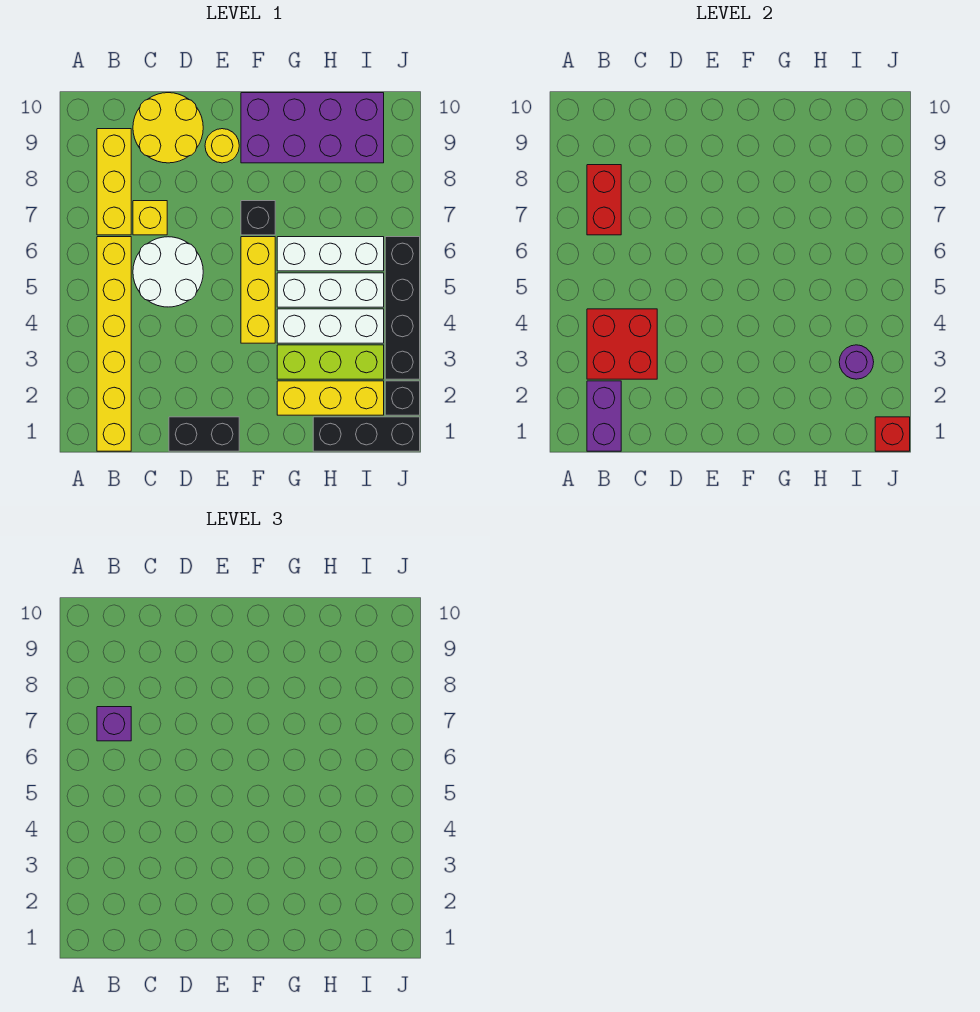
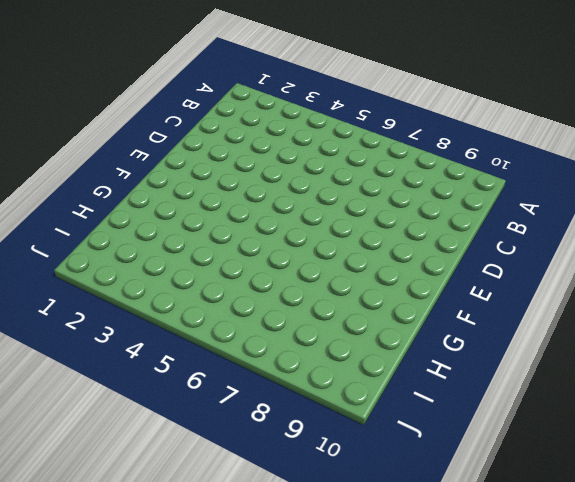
none -> yellow 1x6 brick [97,237,131,451]
none -> yellow 1x3 brick [97,129,131,235]
none -> white 2x2 round brick [133,237,203,307]

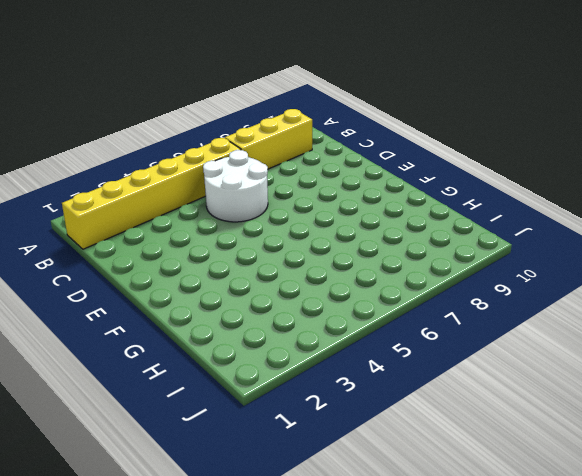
none -> yellow 1x1 brick [133,201,167,235]
none -> yellow 2x2 round brick [133,93,203,163]
none -> black 1x2 brick [169,417,239,451]

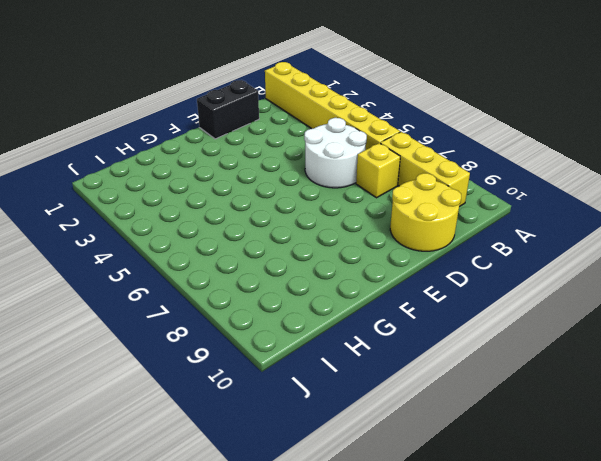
none -> yellow 1x1 round brick [205,129,239,163]
none -> yellow 1x3 brick [241,237,275,343]
none -> black 1x1 brick [241,201,275,235]

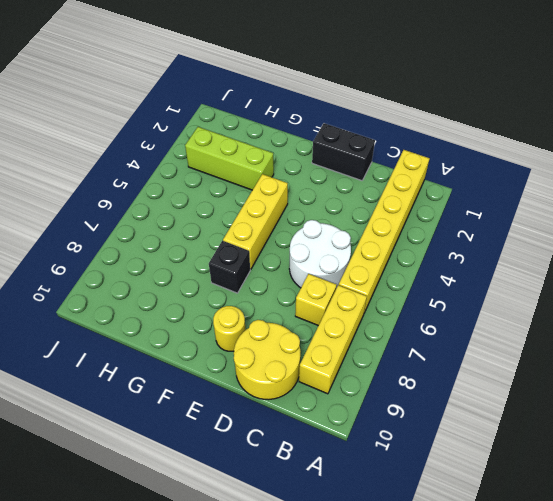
none -> purple 2x4 brick [241,93,384,163]
none -> yellow 1x3 brick [277,381,384,415]
none -> white 1x3 brick [277,309,384,343]

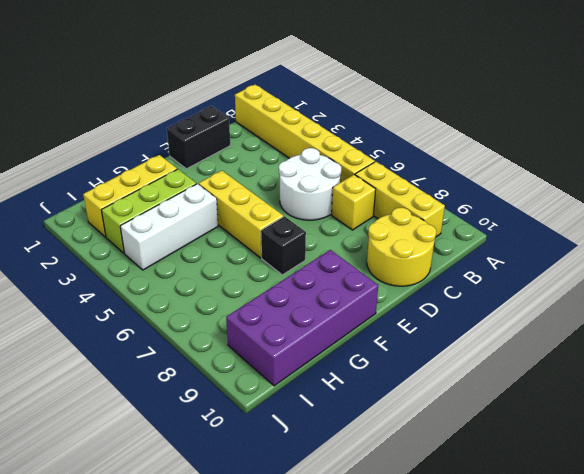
none -> yellow 1x1 round brick [205,129,239,163]
none -> white 1x3 brick [277,273,384,307]
none -> white 1x3 brick [277,237,384,271]

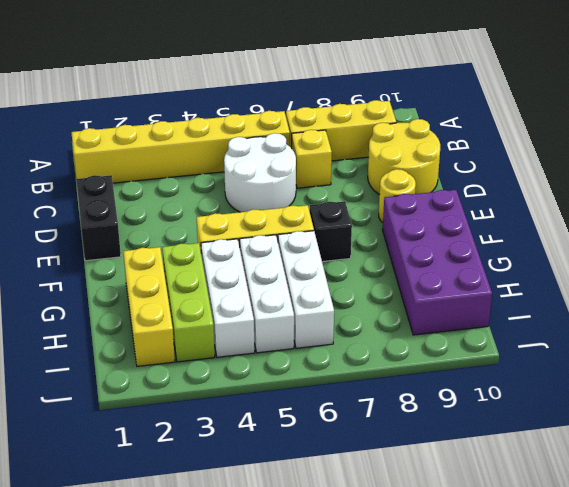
none -> black 1x3 brick [313,417,420,451]
none -> black 1x1 brick [385,381,420,415]
none -> black 1x4 brick [385,237,420,379]

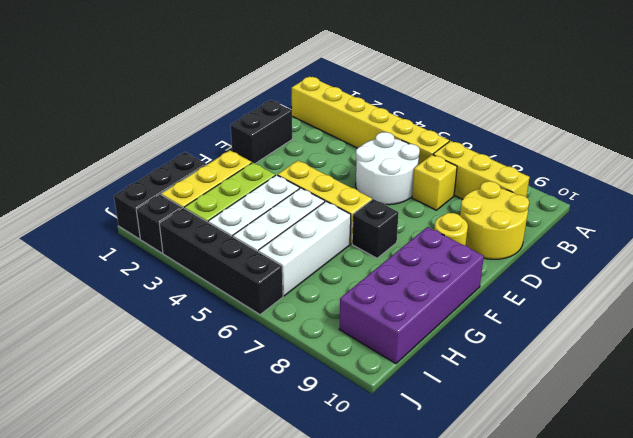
none -> purple 1x2 brick [587,381,621,451]
none -> red 2x2 brick [587,309,657,379]
none -> red 1x2 brick [587,165,621,235]

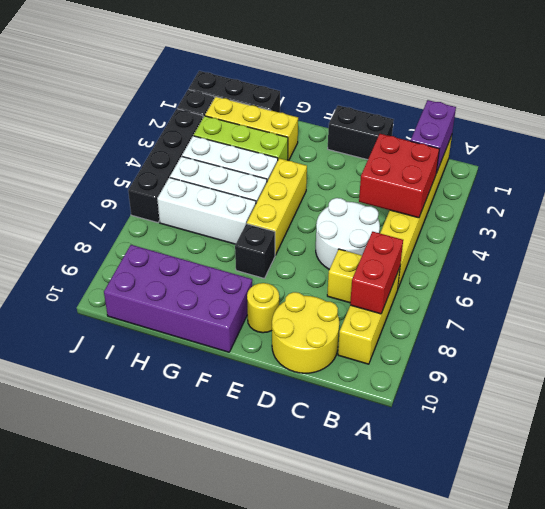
none -> purple 1x1 round brick [839,345,874,379]
none -> red 1x1 brick [875,417,910,451]
none -> purple 1x1 brick [97,707,131,741]

